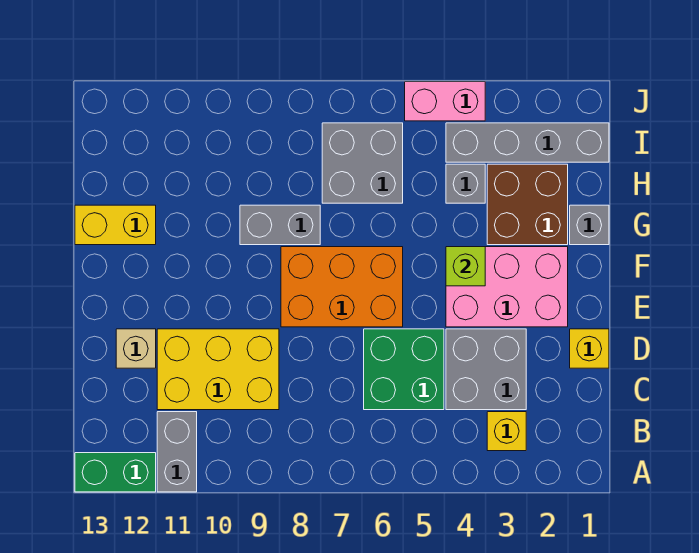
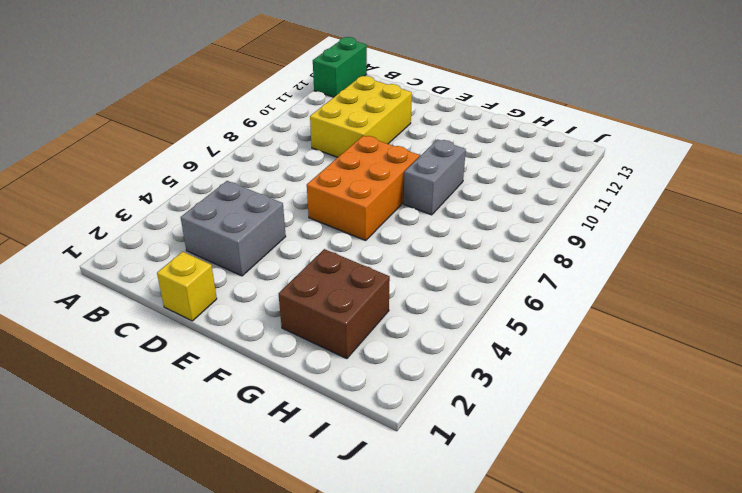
none -> grey 1x2 brick [157,412,197,492]
none -> yellow 1x1 brick [487,412,526,451]
none -> green 2x2 brick [364,329,444,410]

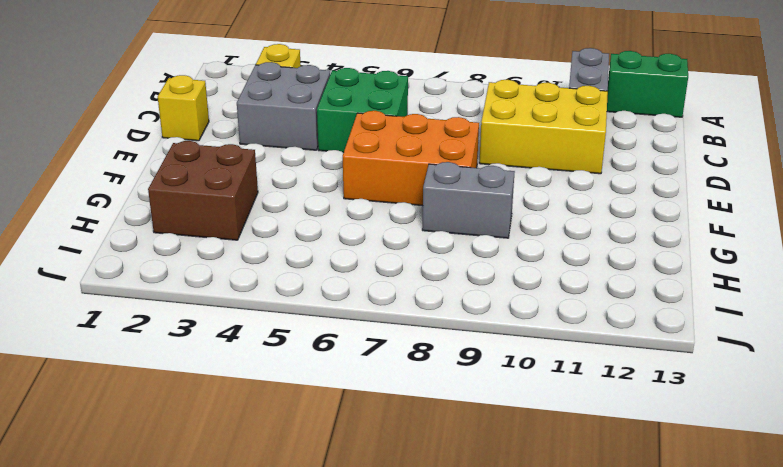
none -> tan 1x1 brick [116,329,156,368]
none -> pink 2x3 brick [446,247,568,327]
none -> grey 1x1 brick [570,205,609,245]

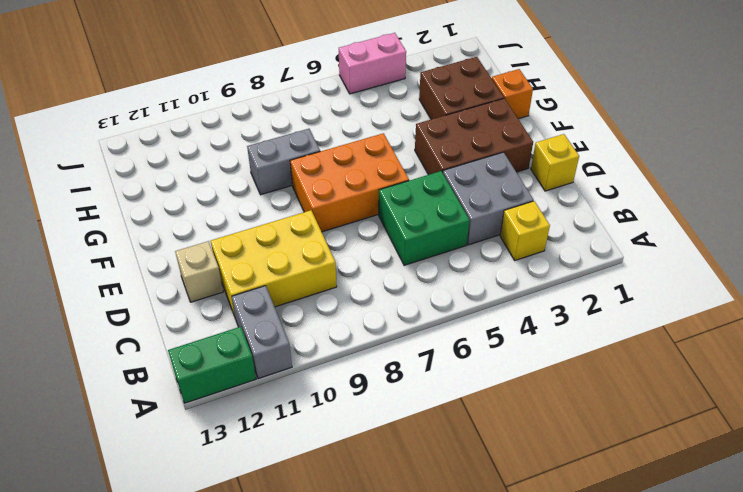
brown 2x3 brick [415,98,533,175] -> pink 2x3 brick [446,247,568,327]
orange 1x1 brick [492,69,533,119] -> grey 1x1 brick [570,205,609,245]
none -> yellow 1x2 brick [75,205,156,245]
none -> grey 1x1 brick [446,164,485,203]
none -> grey 2x2 brick [322,123,403,203]

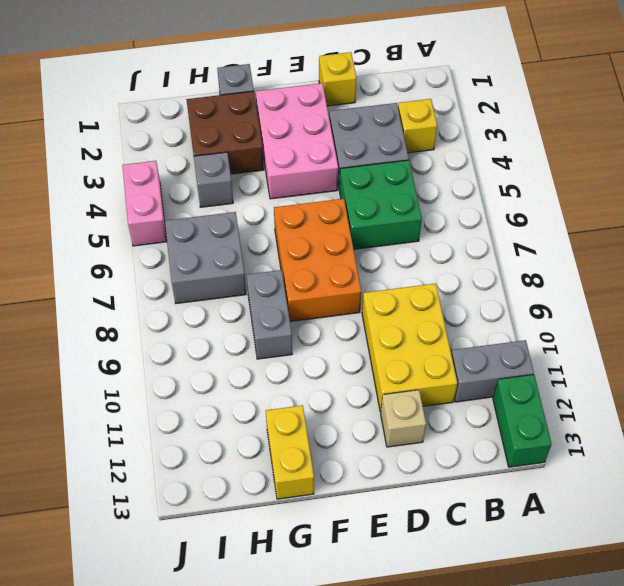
none -> grey 1x4 brick [446,123,609,162]
none -> lime 1x1 brick [446,247,485,286]

